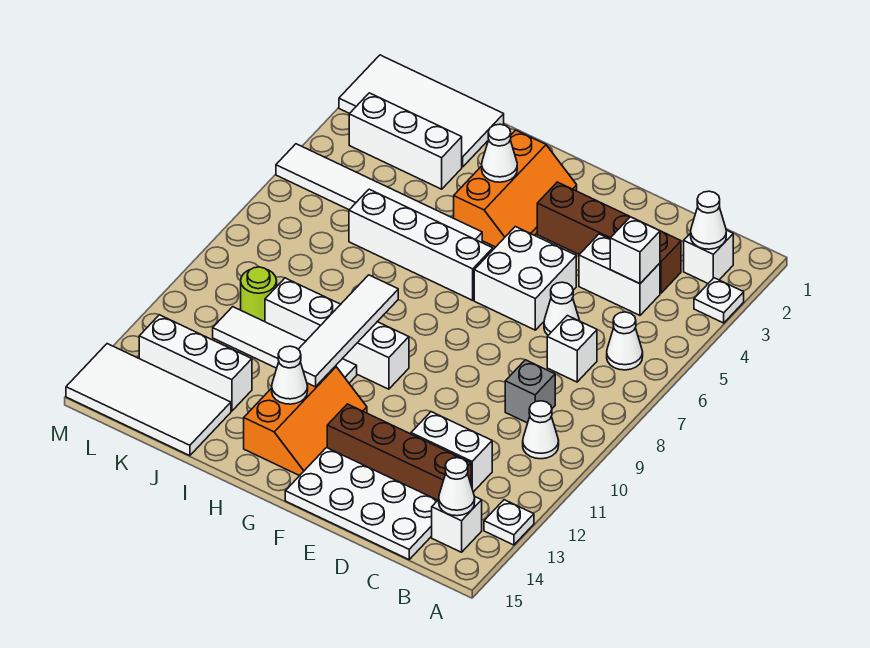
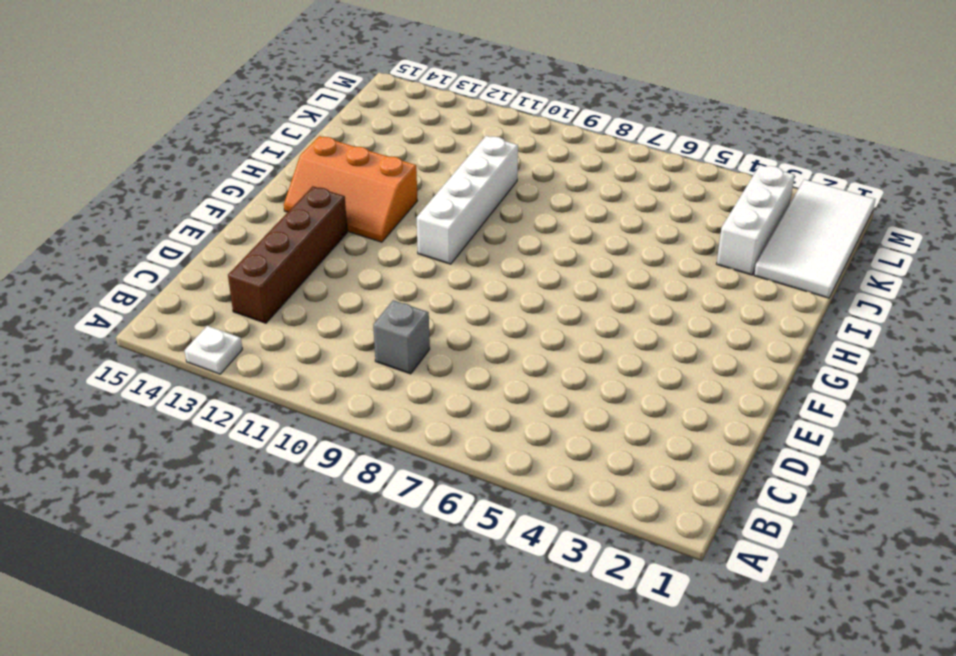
none -> white 1x1 plate [694,278,744,323]
none -> white 1x1 brick [684,230,733,283]
none -> white 1x1 cone [607,312,643,370]
none -> white 1x1 cone [523,401,559,459]

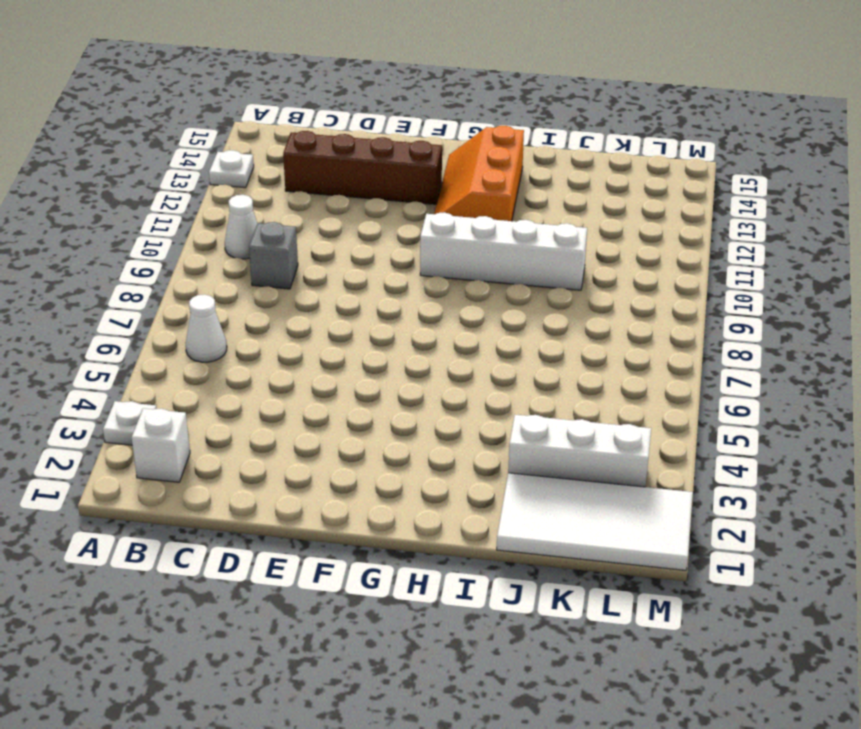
none -> white 1x1 brick [432,497,482,552]
none -> brown 1x4 brick [537,182,681,293]
none -> white 1x2 brick [579,234,660,315]
none -> white 1x1 brick [547,316,597,382]

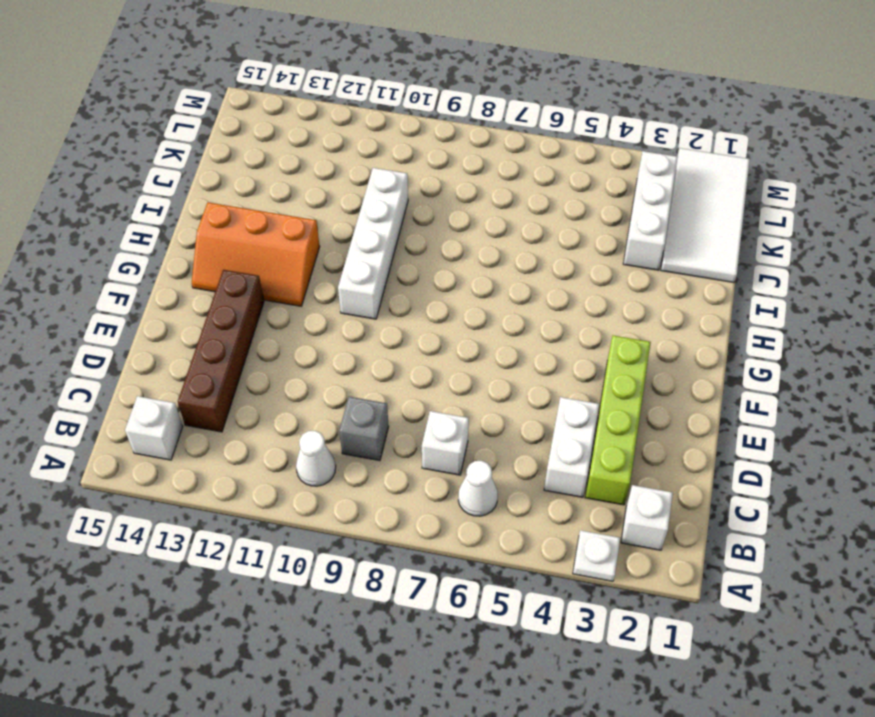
lime 1x4 brick [585,336,651,505] -> brown 1x4 brick [537,182,681,293]
none -> white 1x1 plate [484,500,534,545]
none -> white 1x2 brick [411,412,492,492]
none -> white 2x4 plate [285,448,438,559]
none -> white 1x1 cone [544,282,579,335]

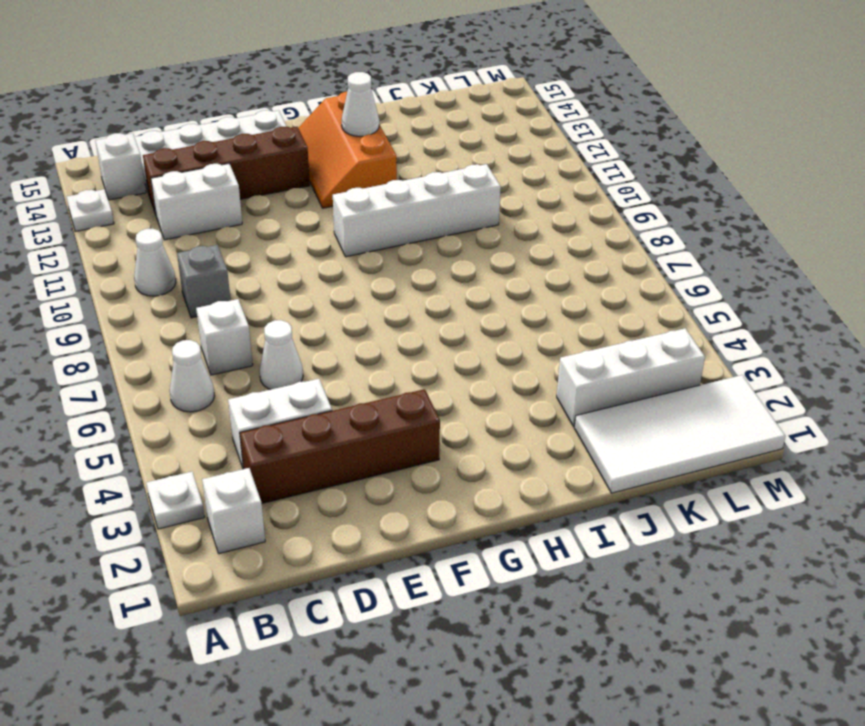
none -> white 2x2 brick [474,227,576,330]
none -> orange 2x3 slope [454,130,577,247]
none -> white 1x4 brick [349,189,493,300]
none -> white 1x6 tile [276,144,482,243]

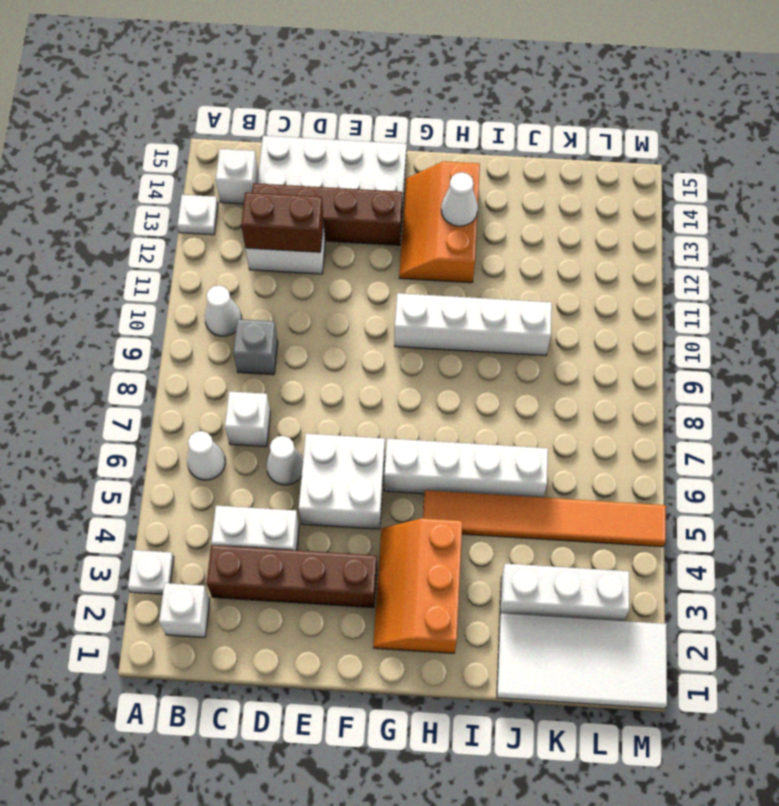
brown 1x2 brick [241,193,324,252] -> none
orange 1x6 tile [423,490,666,547] -> white 1x6 tile [276,144,482,243]
none -> white 1x4 tile [213,307,357,383]
none -> white 1x3 brick [139,315,252,411]
none -> white 2x4 tile [66,344,231,456]
none -> lime 1x1 round brick [241,267,277,322]

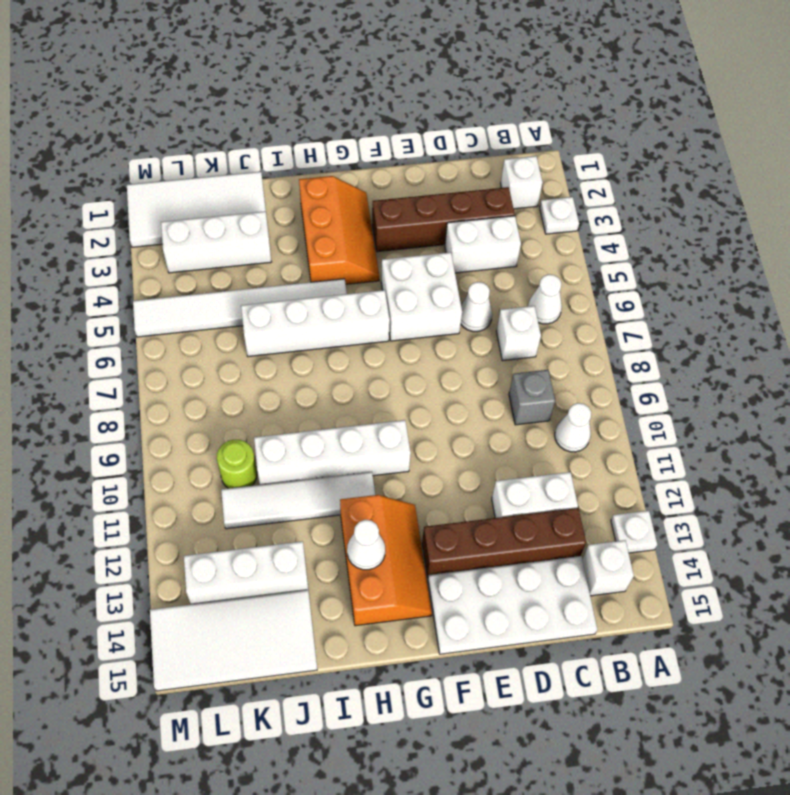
none -> white 1x1 cone [691,191,726,249]
none -> white 1x1 cone [439,458,475,516]
none -> white 1x1 brick [610,217,660,284]
none -> white 1x1 cone [482,124,517,182]

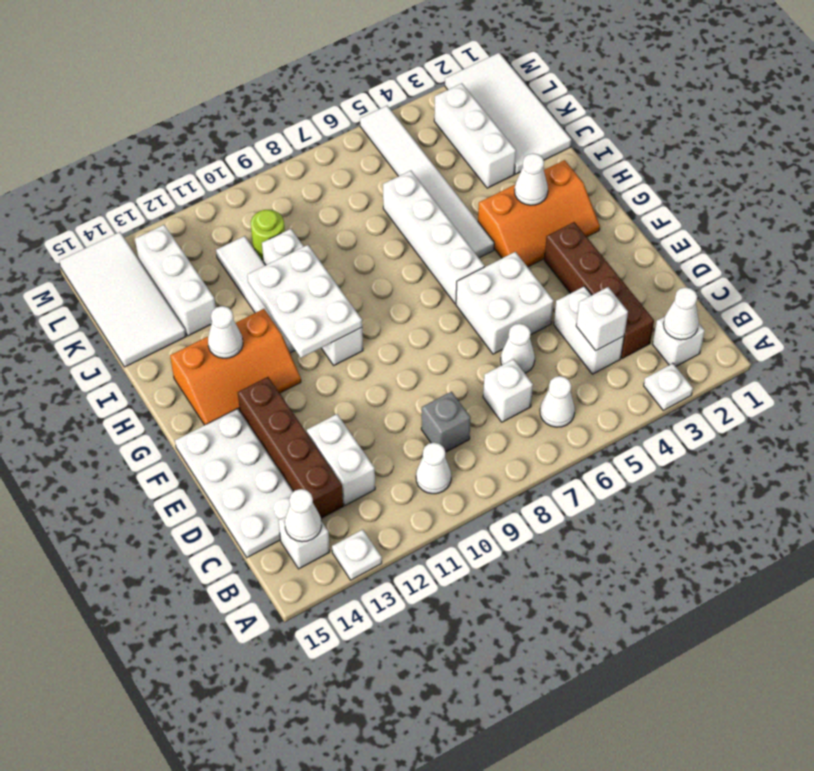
white 2x3 plate [247,245,362,358] -> white 1x4 tile [298,275,398,387]

